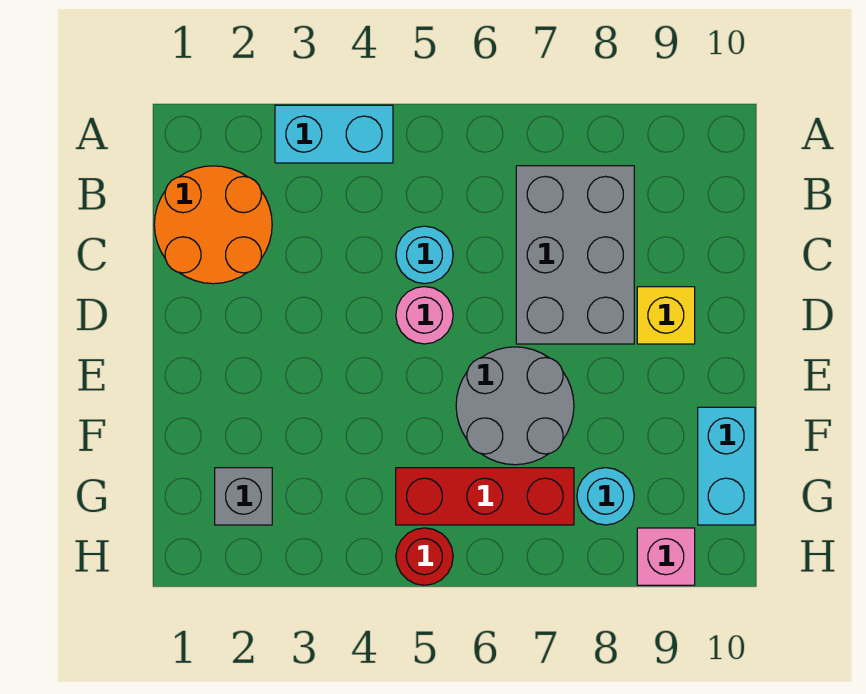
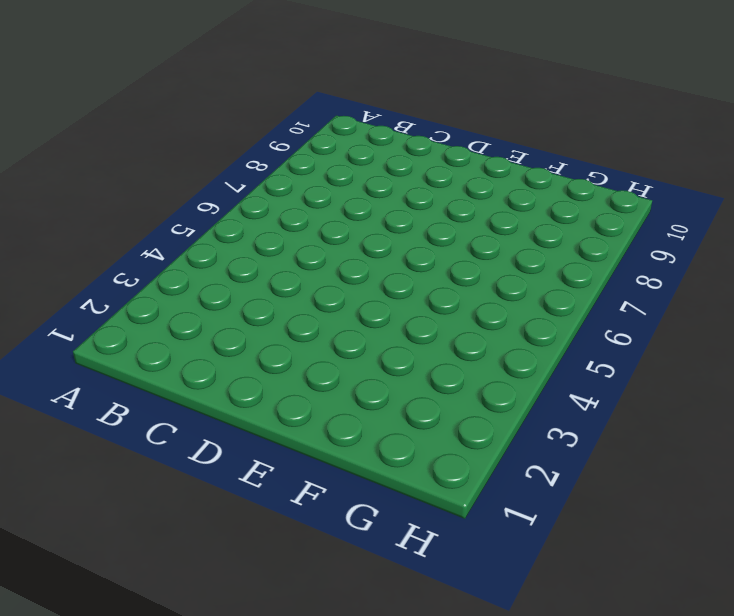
none -> cyan 1x2 brick [275,105,393,163]
none -> orange 2x2 round brick [154,166,272,284]
none -> grey 2x3 brick [516,166,634,344]

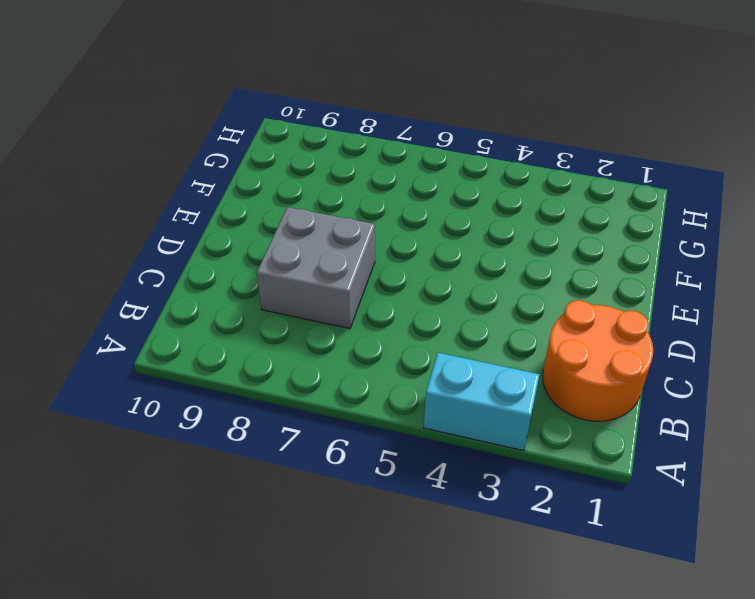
grey 2x2 brick [257,207,375,328] -> grey 2x3 brick [516,166,634,344]
none -> cyan 1x1 round brick [396,226,453,284]
none -> pink 1x1 round brick [396,287,453,344]
none -> yellow 1x1 brick [637,287,695,344]

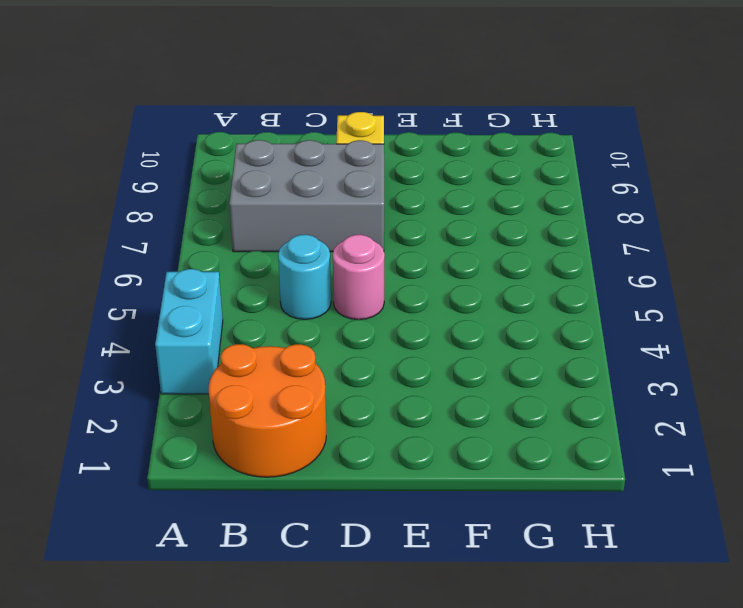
none -> grey 2x2 round brick [456,347,574,465]
none -> cyan 1x2 brick [698,407,755,525]
none -> grey 1x1 brick [215,468,272,525]

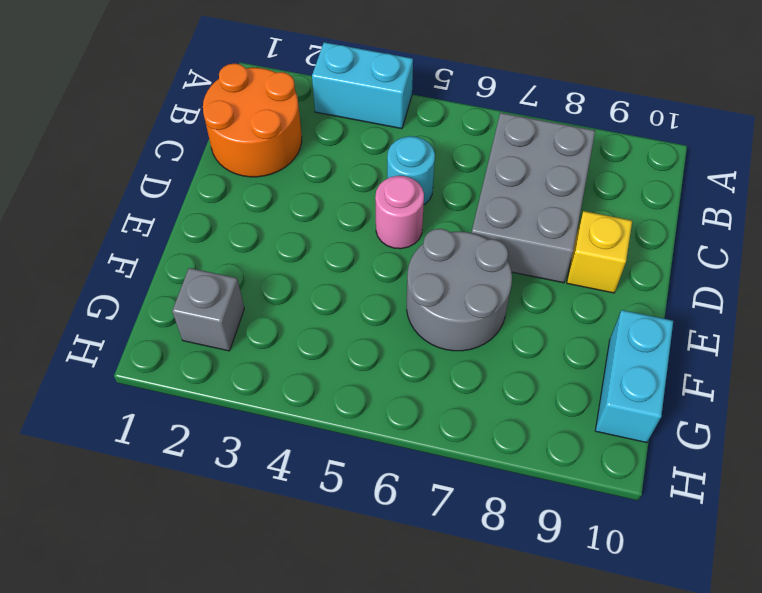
none -> red 1x3 brick [396,468,574,525]
none -> cyan 1x1 round brick [577,468,634,525]
none -> red 1x1 round brick [396,528,453,585]

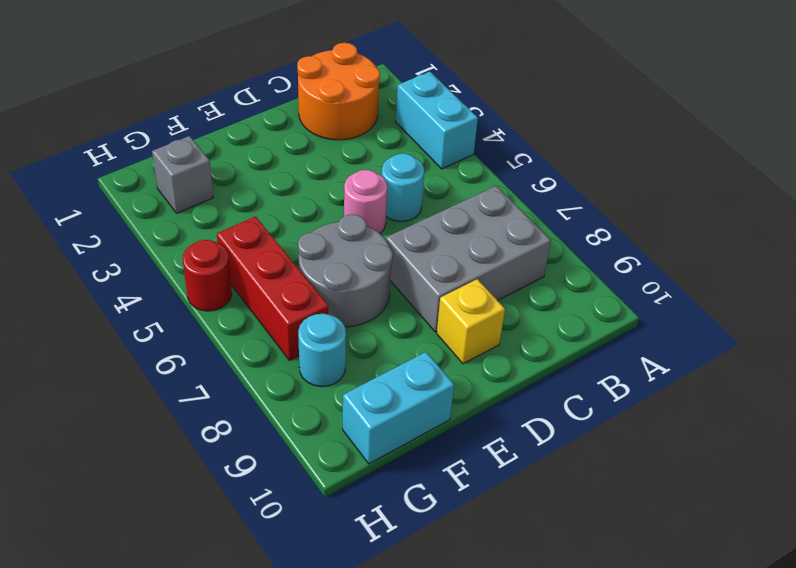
none -> pink 1x1 brick [637,528,695,585]

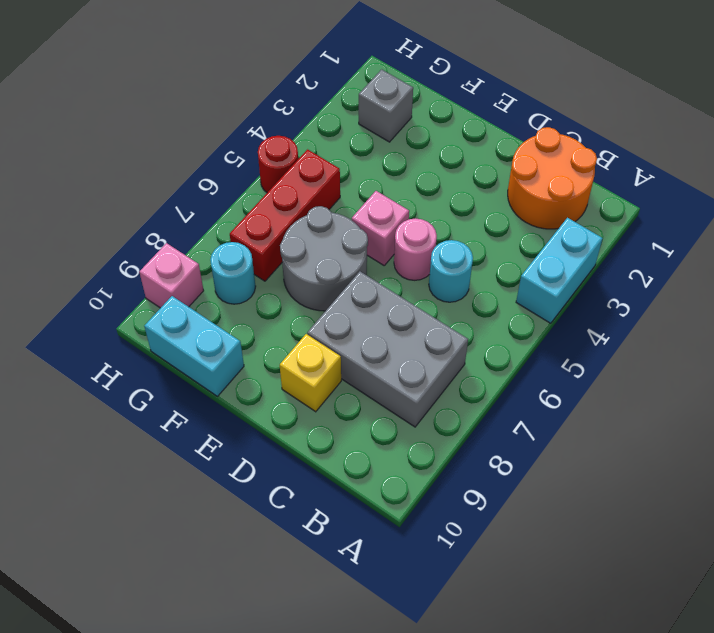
pink 1x1 brick [352,191,409,265] -> none

